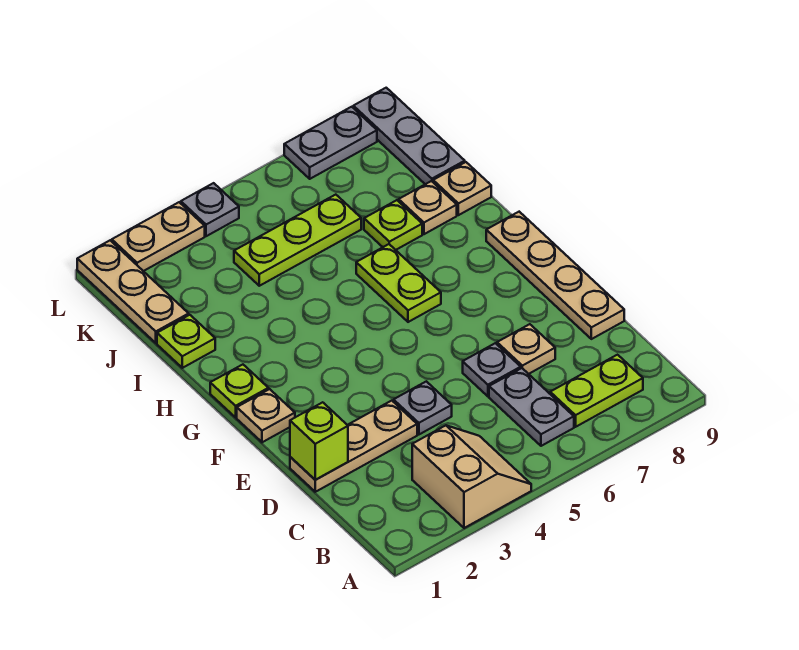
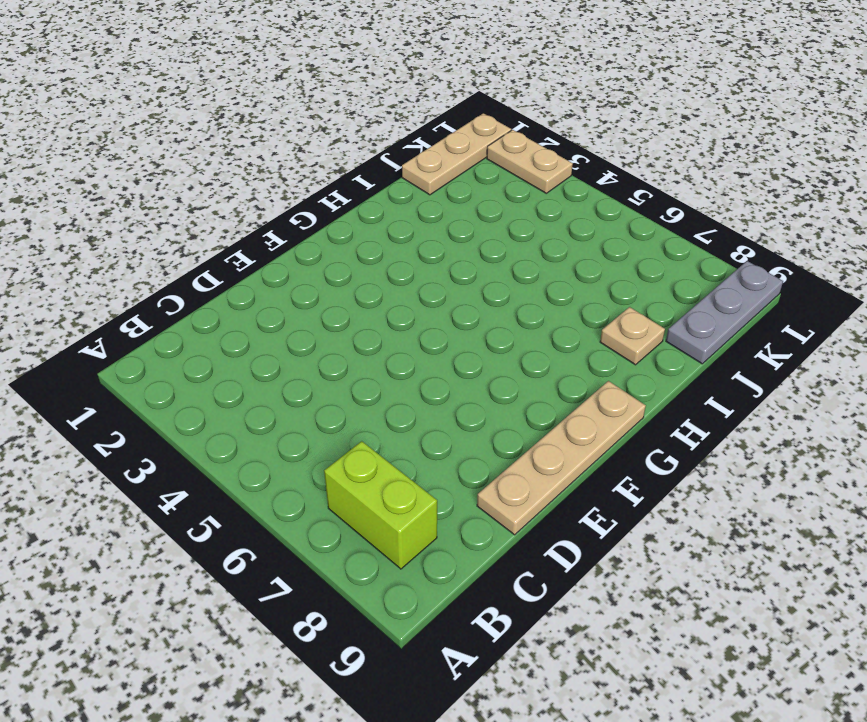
lime 1x2 brick [324,441,437,569] -> lime 1x2 plate [550,355,643,427]
none -> tan 2x2 slope [412,425,531,528]
none -> grey 1x2 plate [489,368,574,446]
none -> tan 1x3 plate [290,401,417,492]

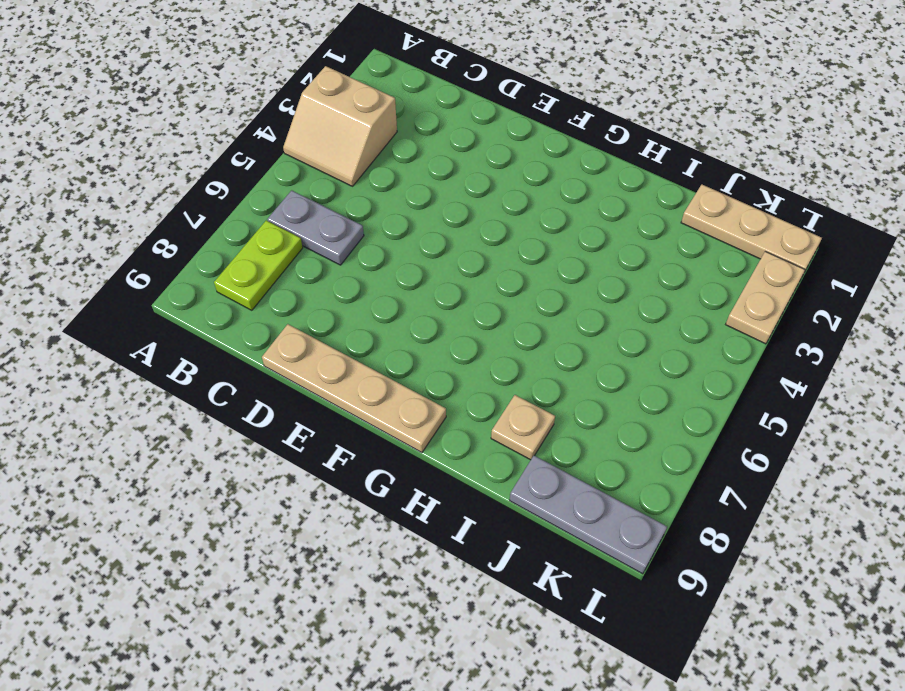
none -> tan 1x3 plate [290,401,417,492]
none -> grey 1x1 plate [394,381,452,435]
none -> grey 1x1 plate [463,343,521,396]

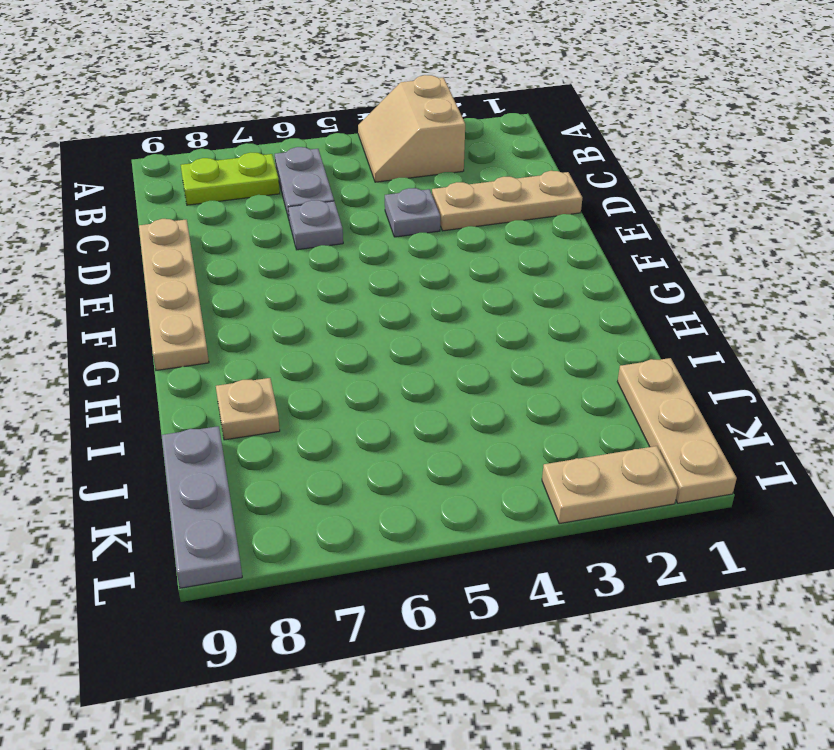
none -> tan 1x1 plate [497,324,555,374]
none -> tan 1x1 plate [237,389,295,442]
none -> lime 1x1 plate [210,365,268,417]

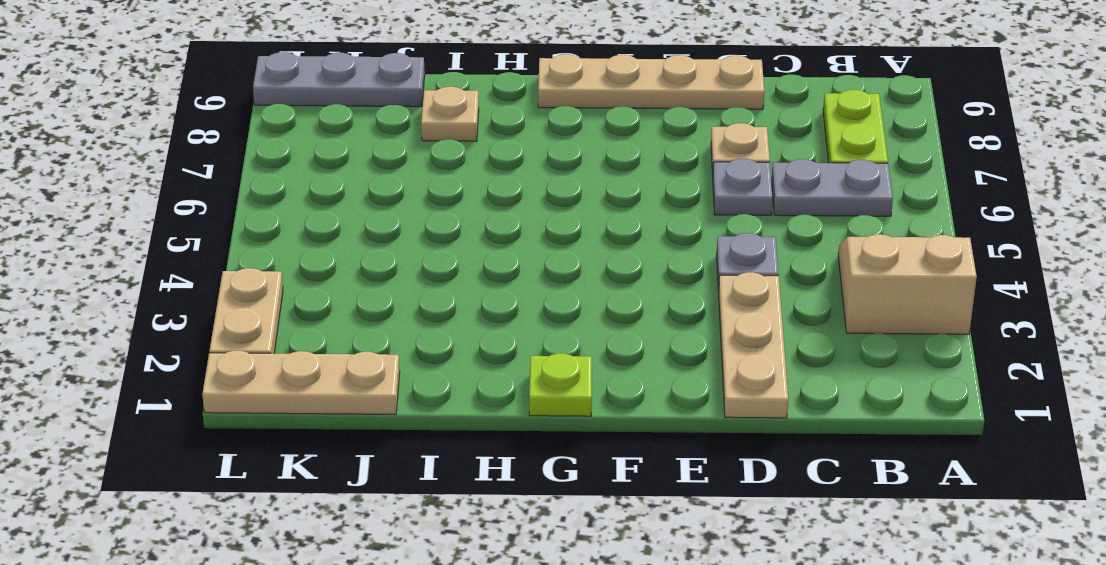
none -> tan 1x1 plate [237,389,295,442]
none -> lime 1x2 plate [356,244,441,322]
none -> lime 1x1 plate [157,315,215,368]

